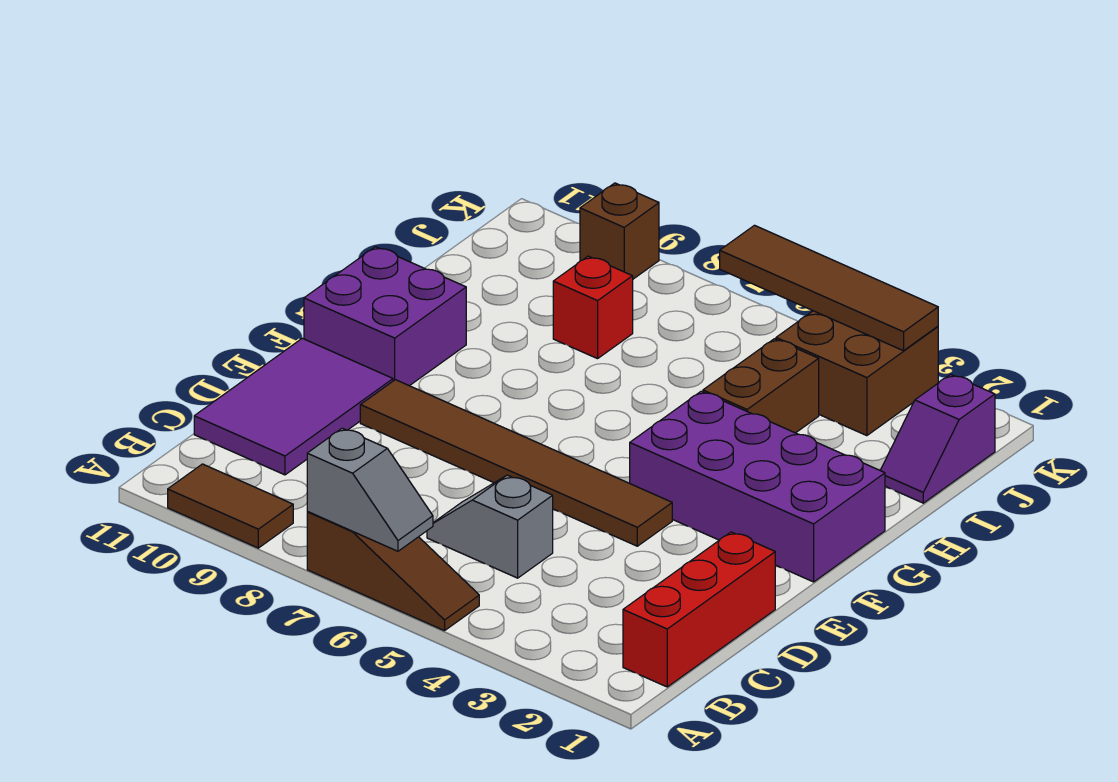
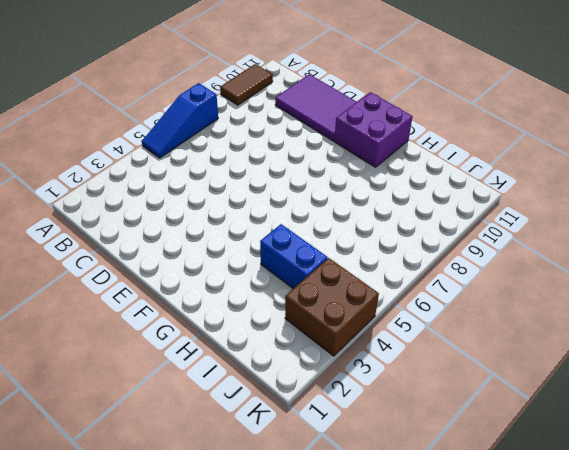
blue 1x3 slope [142,83,218,158] -> brown 1x3 slope [307,512,479,631]
blue 1x2 brick [260,224,328,289] -> brown 1x2 brick [703,339,819,433]
none -> red 1x3 brick [623,532,775,687]
none -> grey 1x2 slope [427,475,553,578]
none -> brown 1x6 tile [360,380,672,546]

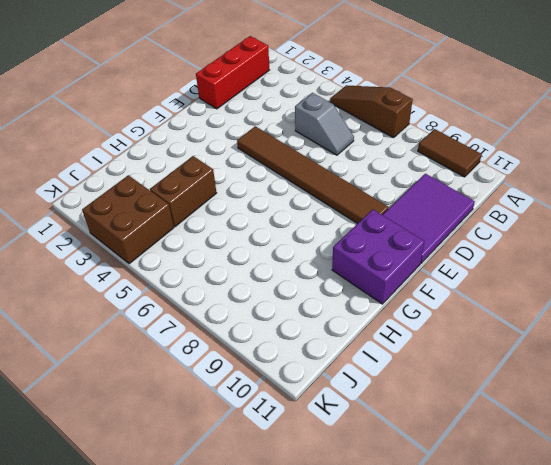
none -> purple 2x4 brick [630,391,885,582]
none -> purple 1x2 slope [880,374,995,503]
none -> red 1x1 brick [553,256,633,359]

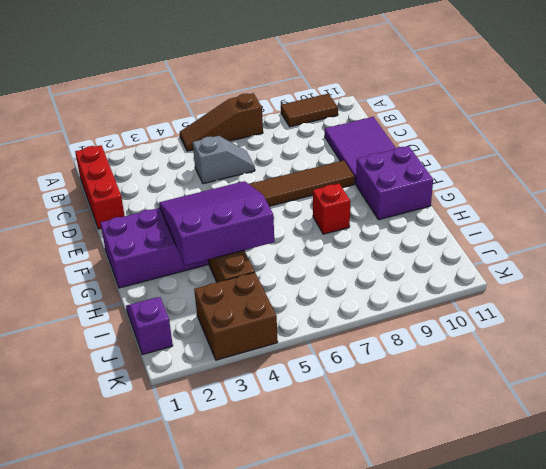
purple 3x3 slope [159,181,274,266] -> none
red 1x1 brick [313,184,350,234] -> red 1x1 brick moved to [553,256,633,359]
none -> brown 1x1 brick [580,183,659,279]
none -> grey 1x2 slope [307,428,433,551]
none -> brown 1x4 tile [720,225,938,351]

